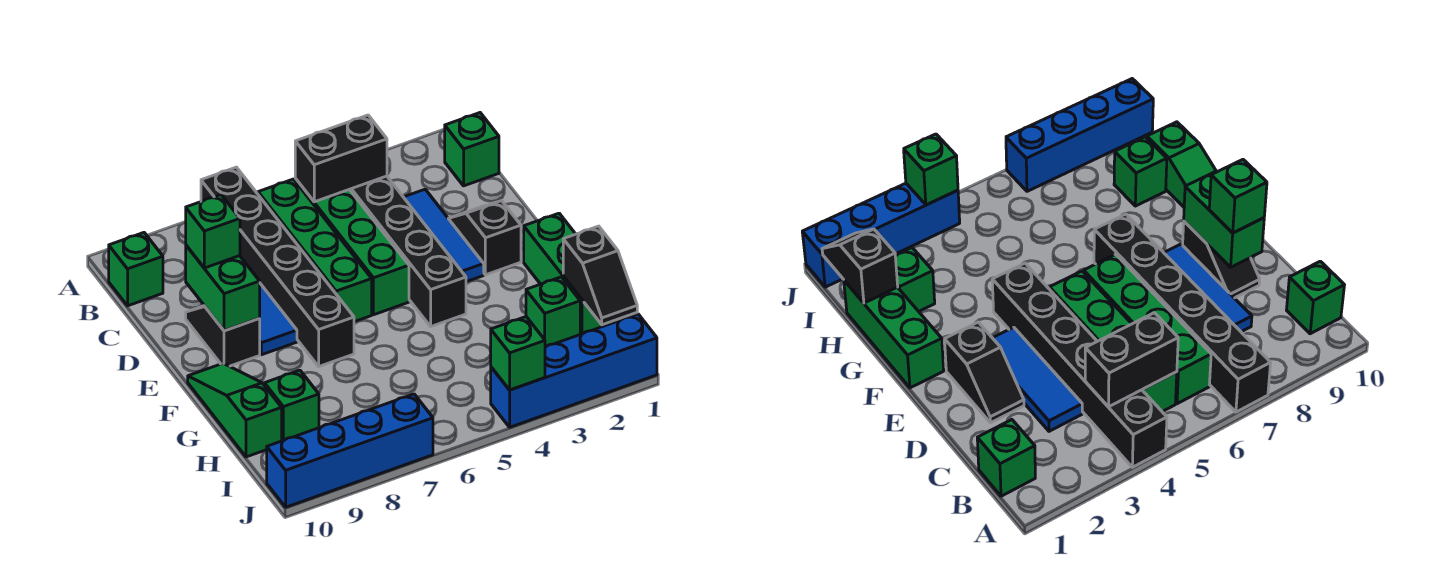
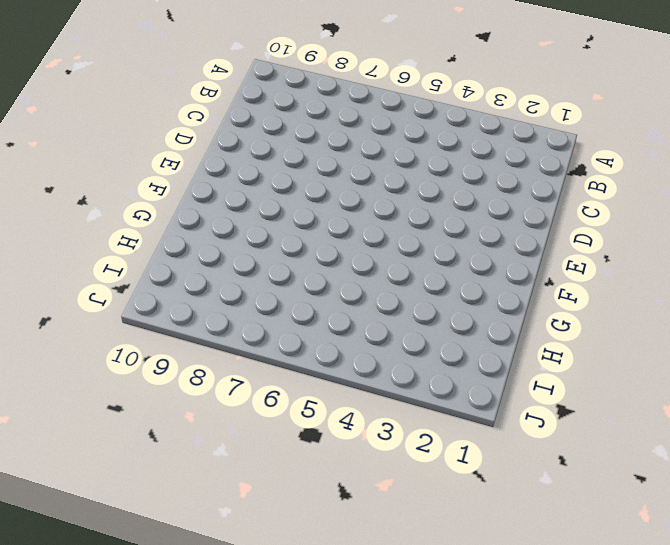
none -> black 1x6 brick [350,176,466,326]
none -> black 1x6 brick [201,167,354,366]
none -> green 1x1 brick [445,113,499,186]

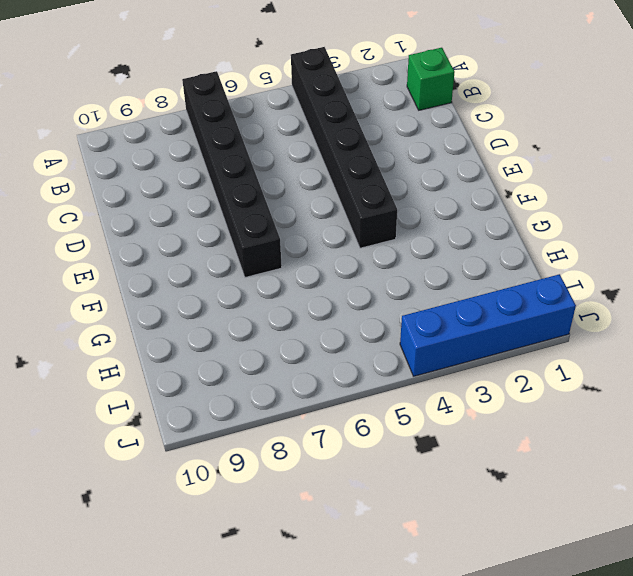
none -> green 1x4 brick [295,179,409,315]
none -> green 1x4 brick [258,179,372,322]
none -> green 1x1 brick [109,233,163,306]

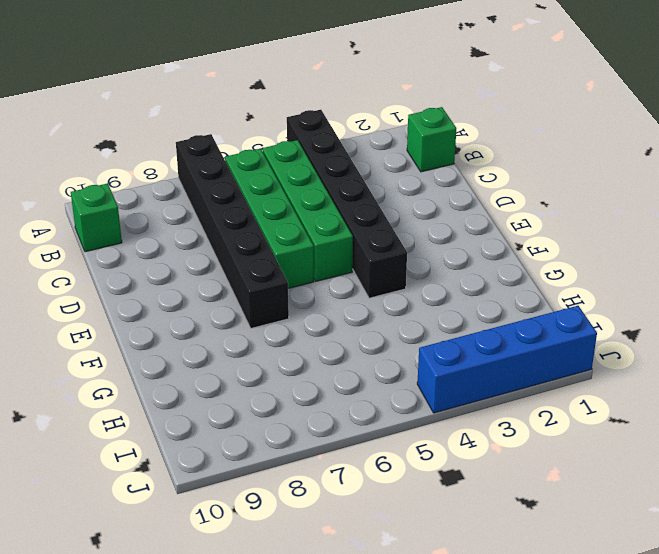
none -> blue 1x3 tile [404,189,484,282]
none -> blue 1x3 tile [259,284,297,355]
none -> black 1x2 slope [448,201,521,275]

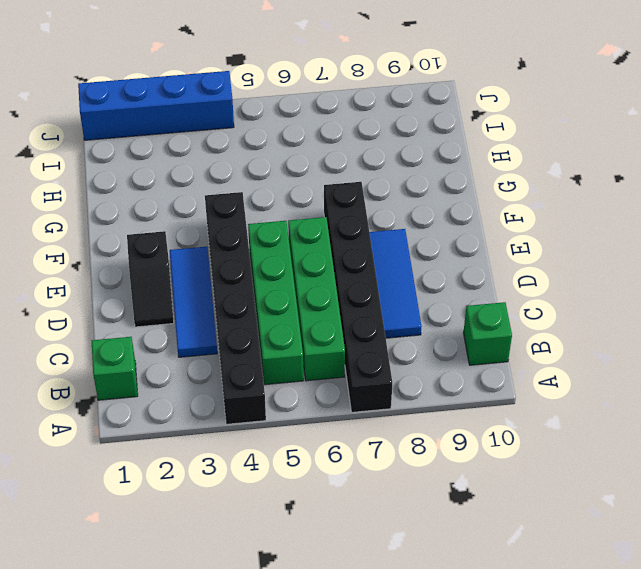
none -> black 1x2 slope [186,306,260,366]
none -> green 1x3 brick [524,213,618,334]
none -> green 1x3 slope [188,363,282,457]

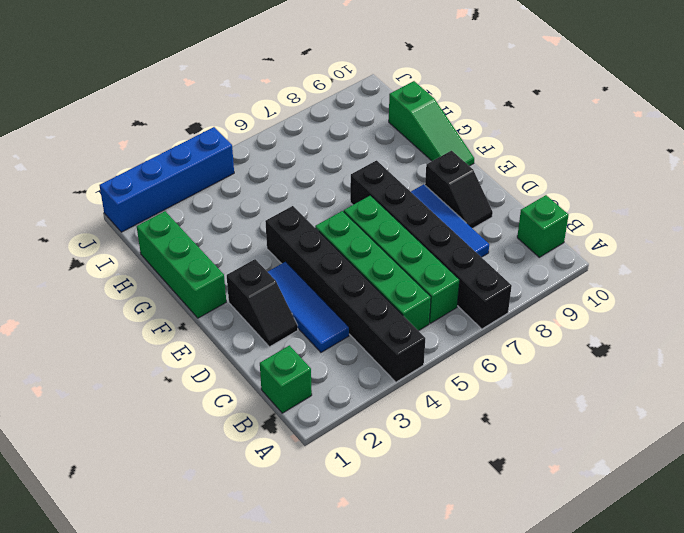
none -> green 1x1 brick [526,277,580,347]
none -> green 1x1 brick [265,370,319,441]
none -> blue 1x4 brick [267,394,433,507]

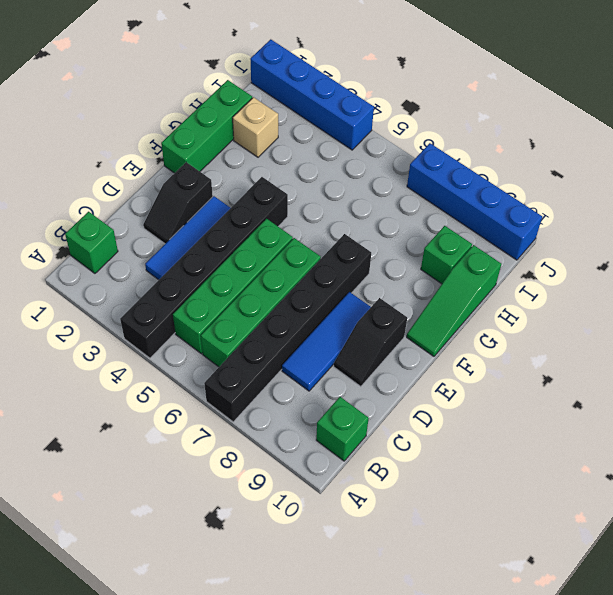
tan 1x1 brick [233,97,278,157] -> green 1x1 brick [526,277,580,347]
none -> black 1x2 brick [295,115,387,202]
none -> green 1x2 brick [186,246,260,331]
none -> black 1x2 slope [563,226,637,325]

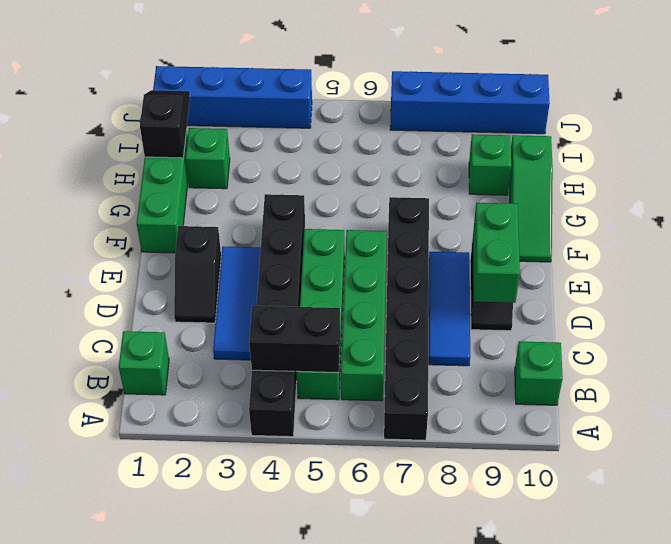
none -> green 1x1 brick [491,317,545,390]
none -> green 1x1 brick [186,195,240,268]

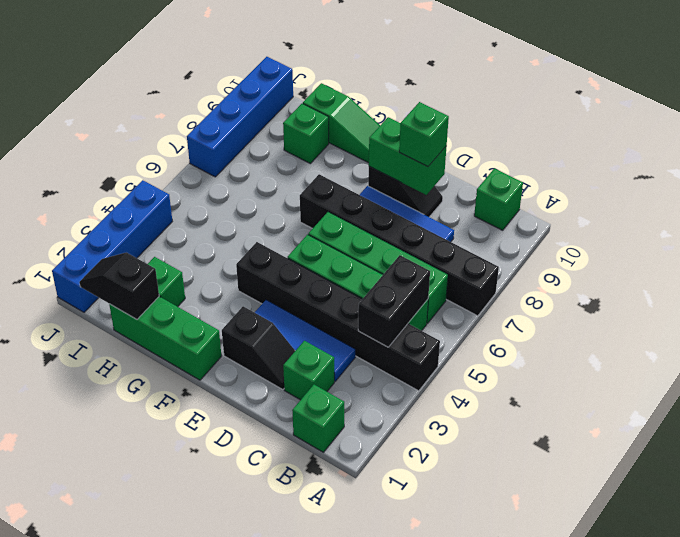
green 1x1 brick [283,341,334,400] -> green 1x1 brick moved to [491,317,545,390]

